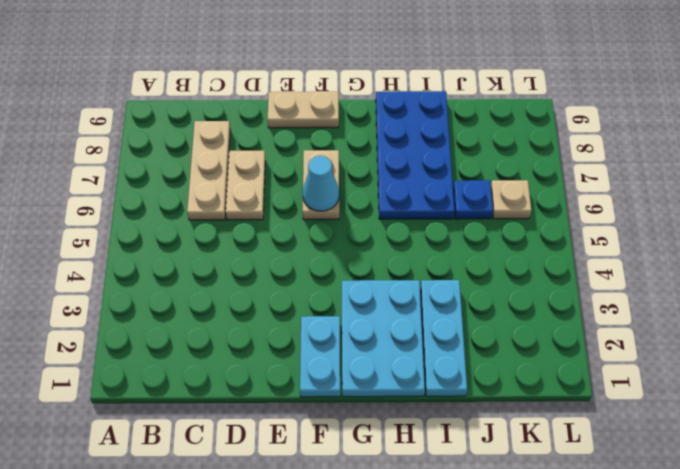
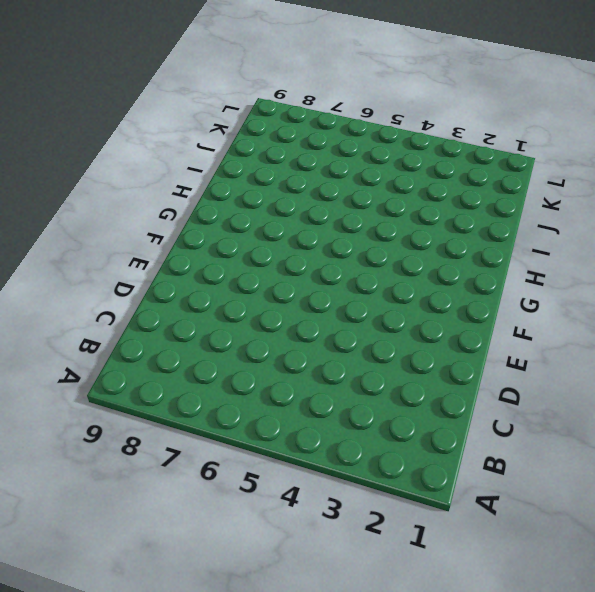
none -> tan 1x3 plate [187,121,230,220]
none -> tan 1x2 plate [226,151,265,220]

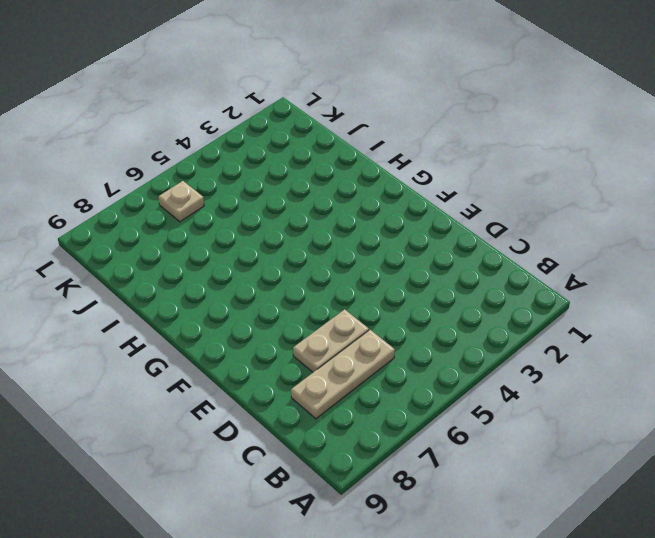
none -> tan 1x2 plate [268,92,339,128]
none -> cyan 1x2 plate [300,316,340,397]

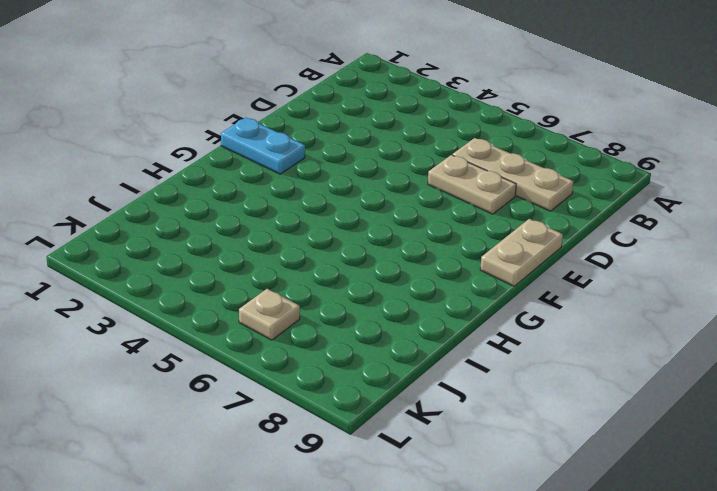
none -> tan 1x2 plate [303,150,339,220]
none -> cyan 2x3 plate [342,280,425,397]

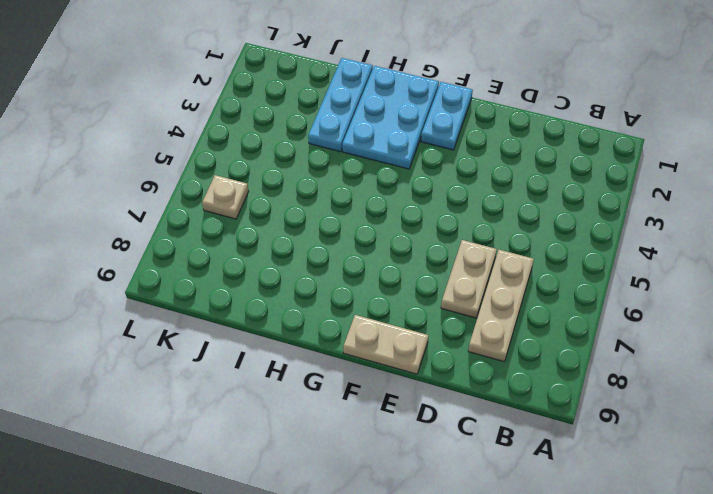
none -> tan 1x2 plate [303,150,339,220]
none -> blue 2x4 plate [376,91,455,219]

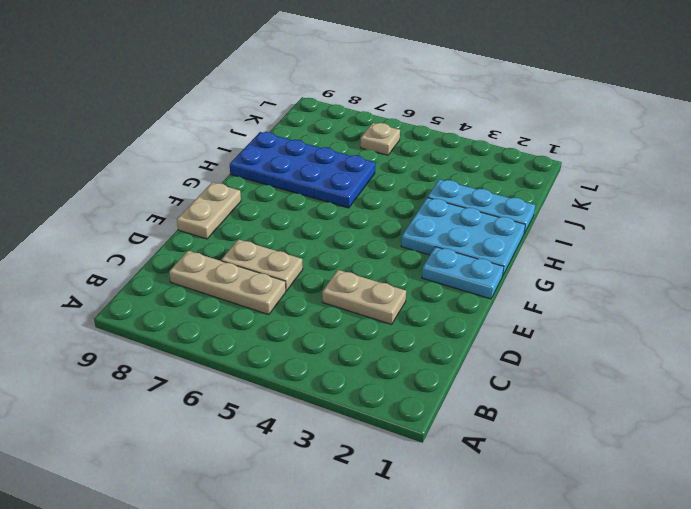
tan 1x2 plate [322,270,406,324] -> tan 1x2 plate moved to [303,150,339,220]
none -> blue 1x1 plate [453,180,493,219]
none -> cyan 1x1 cone [303,156,339,211]

